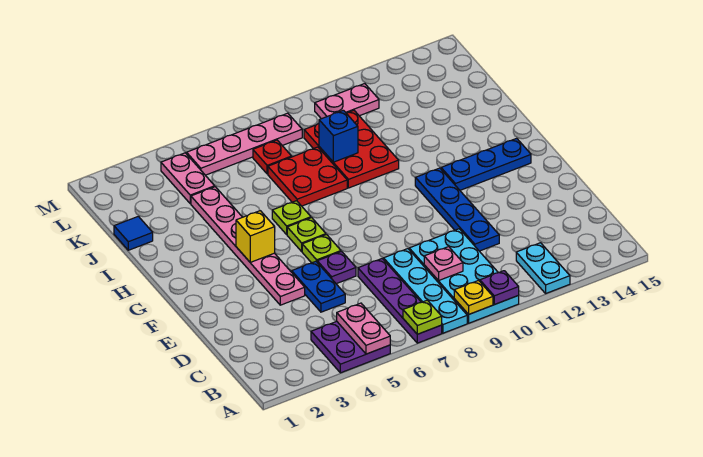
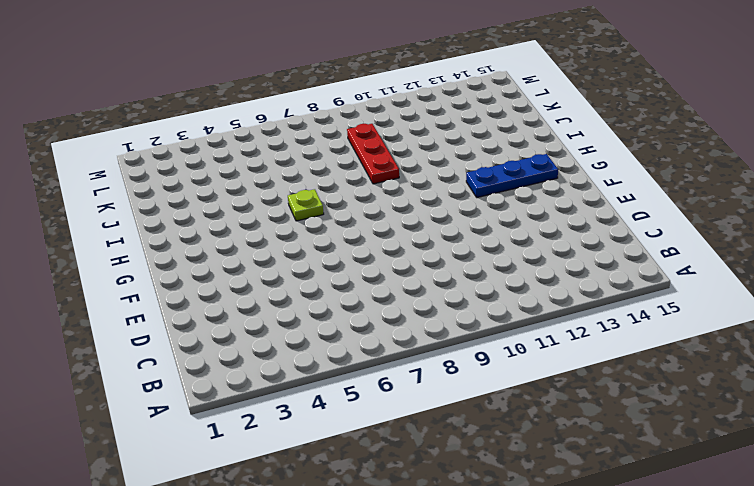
red 1x3 plate [347,124,399,184] -> red 2x3 plate [304,111,399,188]
none -> purple 2x2 plate [311,321,390,373]
none -> purple 1x4 plate [358,259,442,343]
none -> cyan 1x4 plate [384,249,467,333]

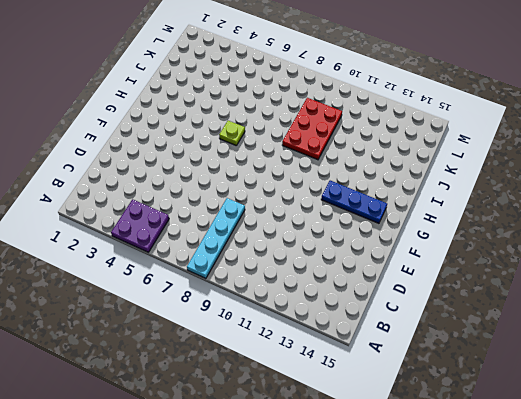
none -> purple 1x4 plate [358,259,442,343]
none -> cyan 2x4 plate [409,229,519,323]
none -> cyan 1x2 plate [516,243,570,293]

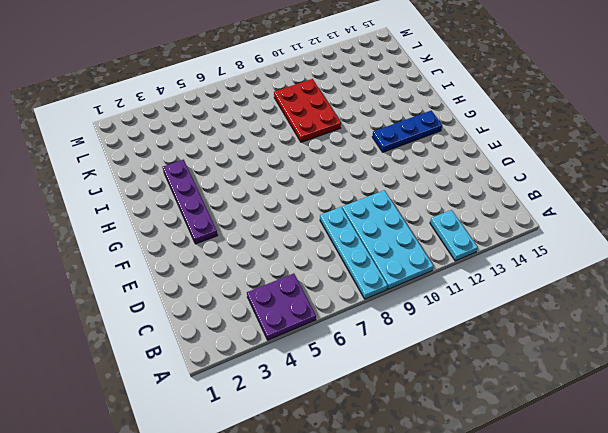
purple 1x4 plate [163,160,218,244] -> purple 1x4 plate moved to [358,259,442,343]
none -> blue 1x2 plate [292,261,345,312]
none -> blue 1x4 plate [415,168,499,251]
none -> pink 1x6 plate [191,187,305,305]

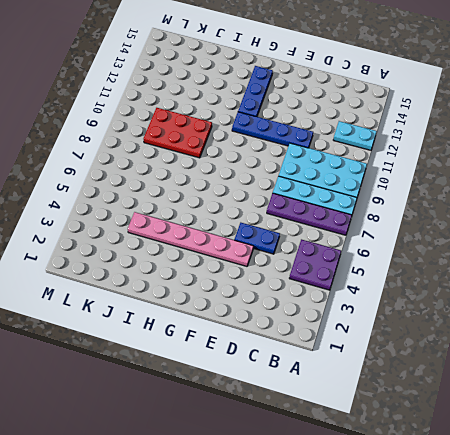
none -> purple 1x1 plate [317,251,356,284]
none -> lime 1x1 plate [302,235,341,263]
none -> lime 1x1 plate [287,218,326,251]

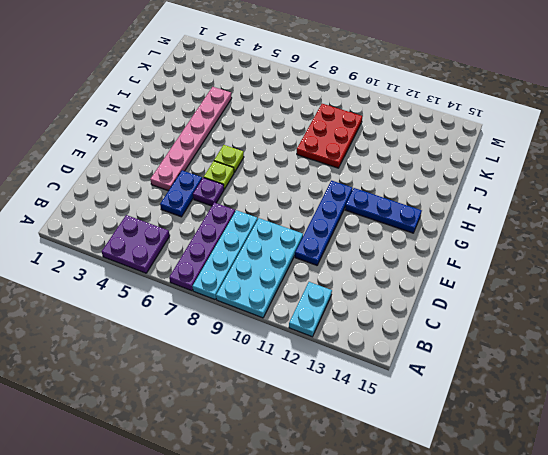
none -> lime 1x1 plate [272,201,311,234]
none -> red 2x2 plate [268,147,347,206]
none -> blue 1x1 tile [114,216,153,250]

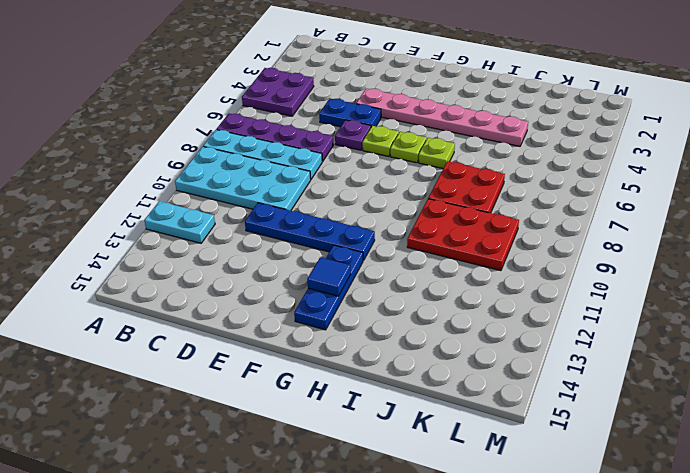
blue 1x1 tile [307,257,351,296] -> blue 1x1 tile moved to [114,216,153,250]
none -> pink 1x2 plate [161,153,215,204]
none -> red 1x1 plate [253,140,292,174]
none -> pink 1x4 plate [187,113,302,175]

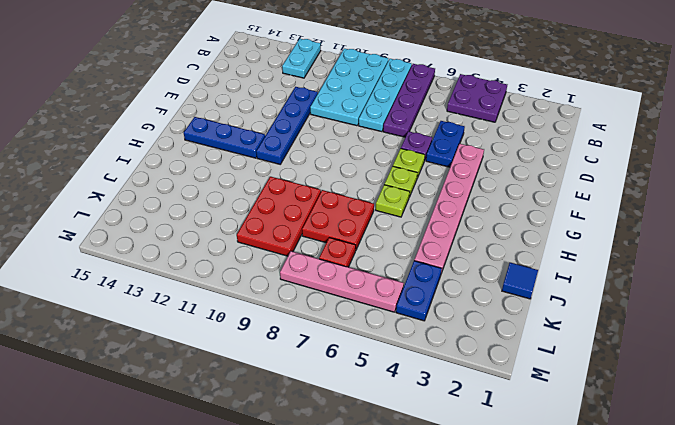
blue 1x2 plate [396,261,442,321] -> pink 1x2 plate [161,153,215,204]
none -> pink 1x2 plate [315,84,379,119]
none -> pink 1x2 plate [337,303,390,354]
none -> lime 1x1 plate [403,300,442,334]

